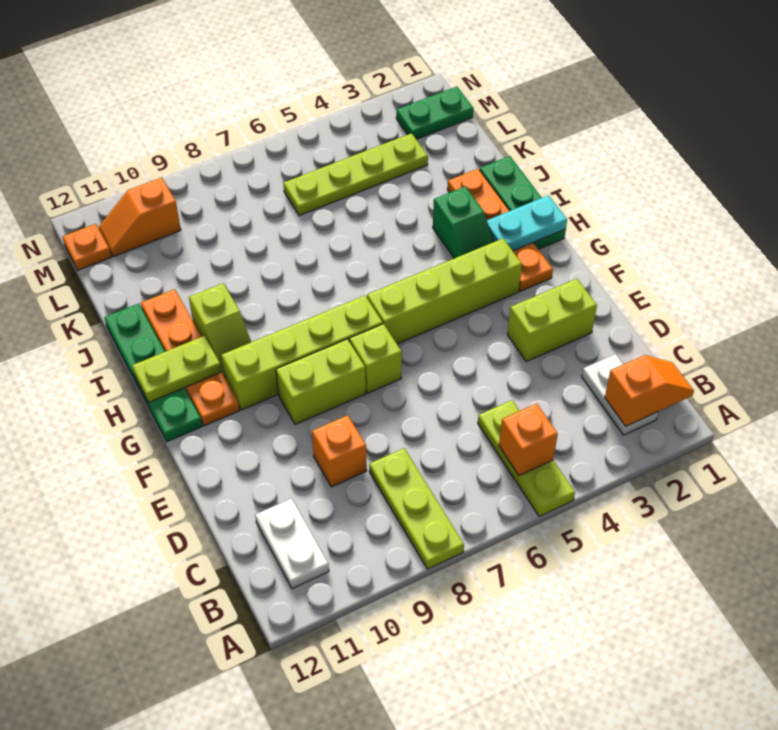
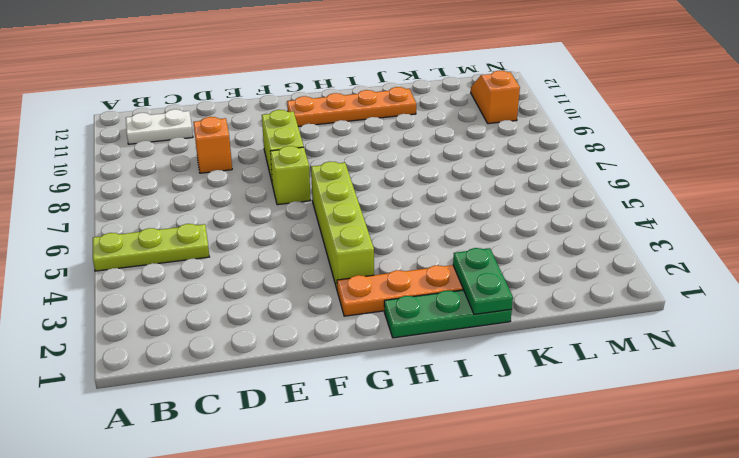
green 1x2 plate [453,248,513,314] -> green 1x2 plate moved to [396,87,473,139]
none -> lime 1x3 plate [369,448,464,569]
none -> white 1x2 plate [582,354,658,435]
none -> lime 1x2 brick [507,279,597,361]

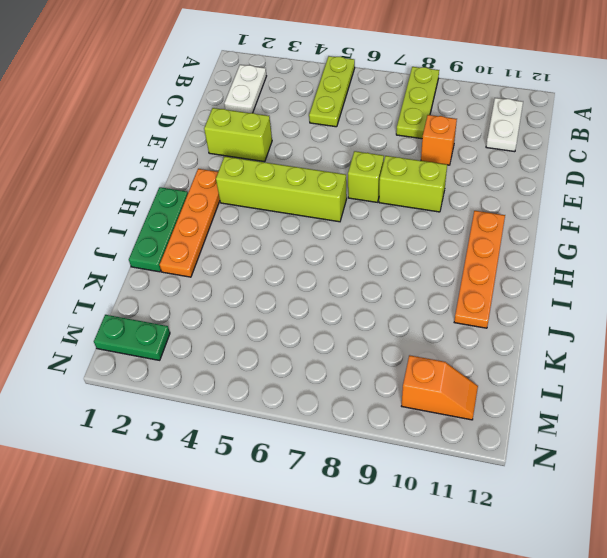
none -> lime 1x4 brick [222,296,383,410]
none -> green 1x4 plate [104,303,202,442]
none -> green 1x2 slope [433,186,494,258]

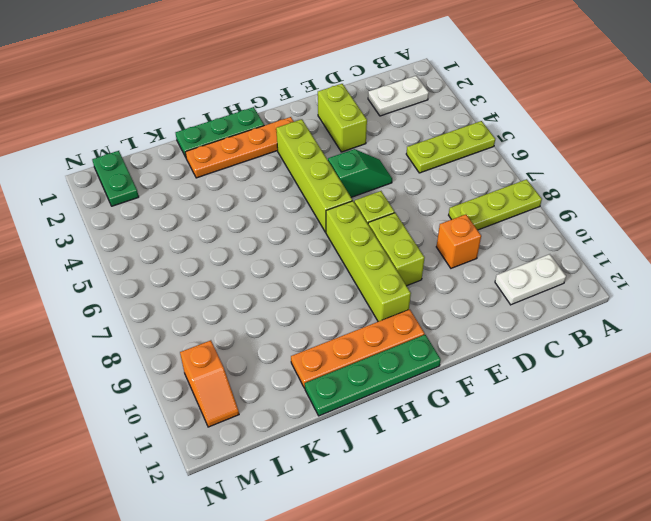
green 1x2 slope [328,149,392,197] -> green 1x2 slope moved to [433,186,494,258]
none -> lime 1x2 slope [189,283,251,377]
none -> lime 1x4 plate [283,133,428,215]
none -> orange 1x1 plate [62,224,111,270]

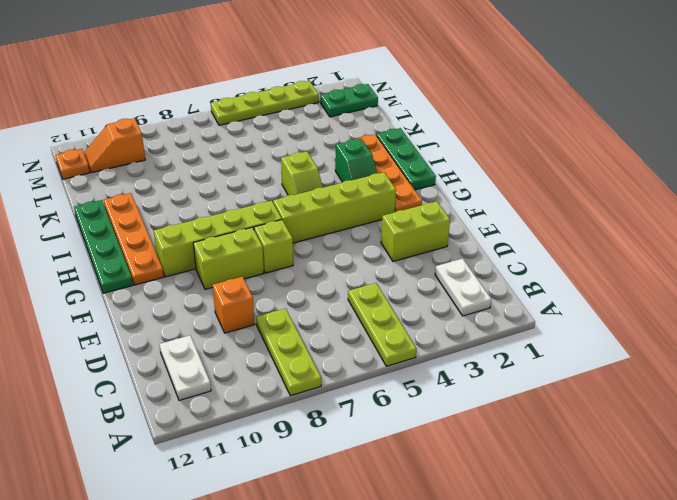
lime 1x2 slope [281,152,323,195] -> lime 1x2 slope moved to [189,283,251,377]
lime 1x4 plate [211,81,319,125] -> lime 1x4 plate moved to [283,133,428,215]
none -> orange 1x2 slope [605,355,694,426]
none -> orange 1x1 brick [499,403,558,476]
none -> cyan 1x2 plate [487,195,567,251]

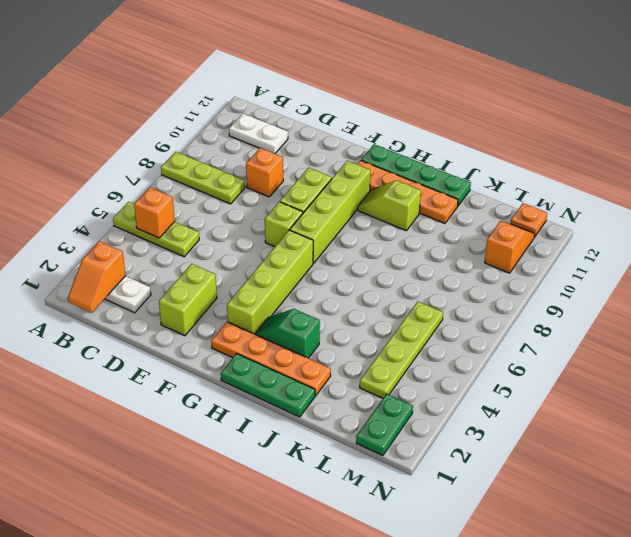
none -> cyan 1x2 plate [487,195,567,251]
none -> lime 1x2 plate [132,336,221,402]

